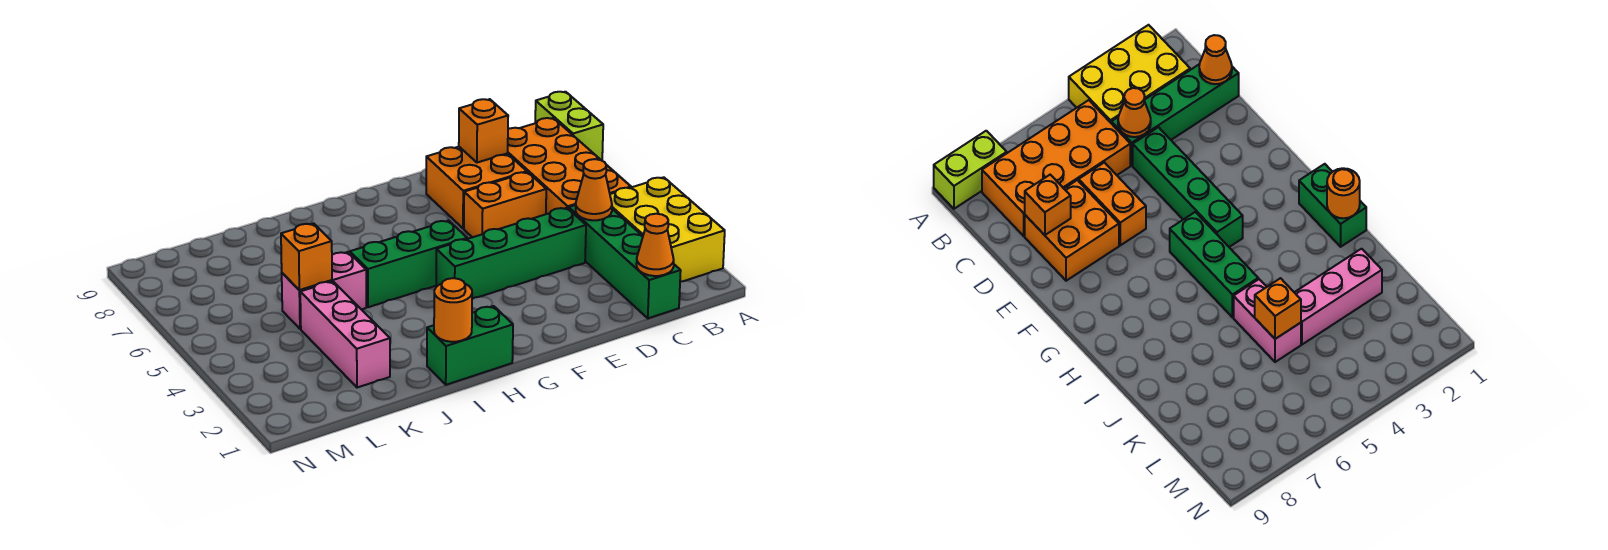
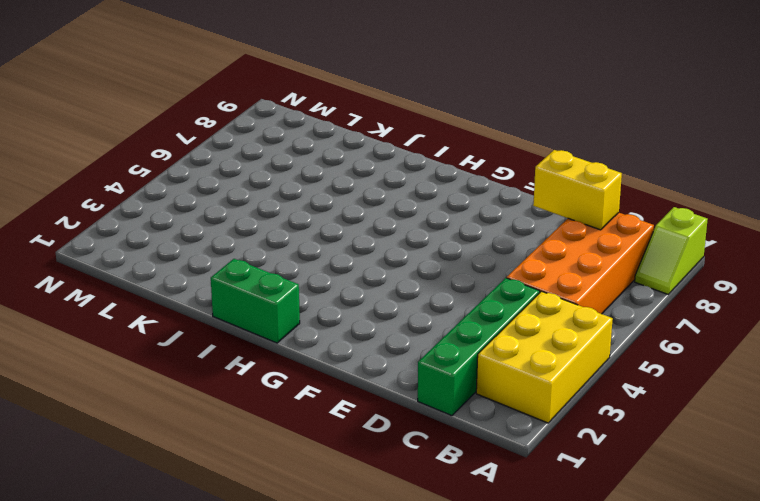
lime 1x2 slope [635,207,708,294] -> lime 1x2 brick [535,92,603,161]
yellow 1x2 brick [533,150,622,230] -> orange 1x1 brick [459,99,508,163]
none -> green 1x4 brick [436,208,586,299]
none -> orange 1x2 brick [464,172,546,237]
none -> orange 2x2 brick [426,147,527,228]

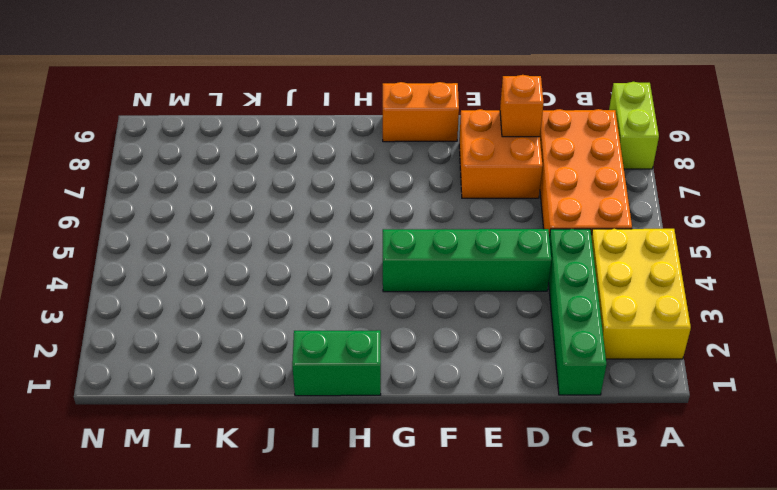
orange 1x2 brick [383,82,459,142] -> orange 1x2 brick moved to [464,172,546,237]
none -> green 1x3 brick [350,220,467,307]
none -> pink 1x2 brick [282,252,366,329]
none -> pink 1x3 brick [300,281,390,388]

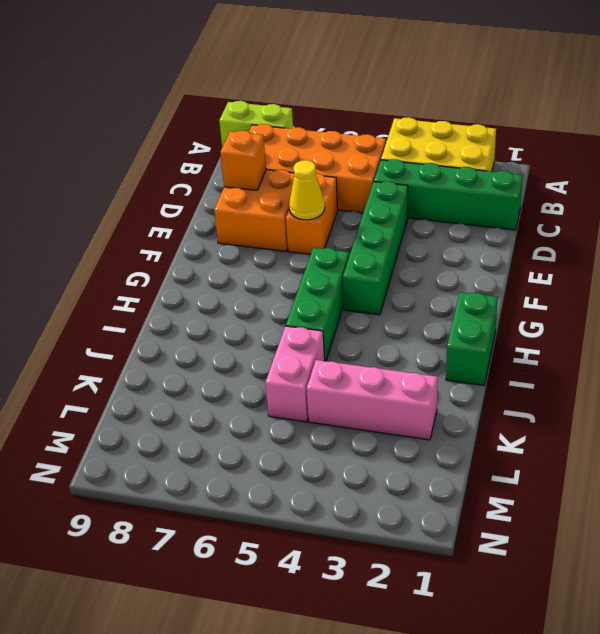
yellow 1x1 cone [289,160,325,220] -> none
none -> orange 1x1 cone [636,214,674,276]
none -> orange 1x1 cone [576,159,612,220]
none -> orange 1x1 round brick [434,278,472,342]

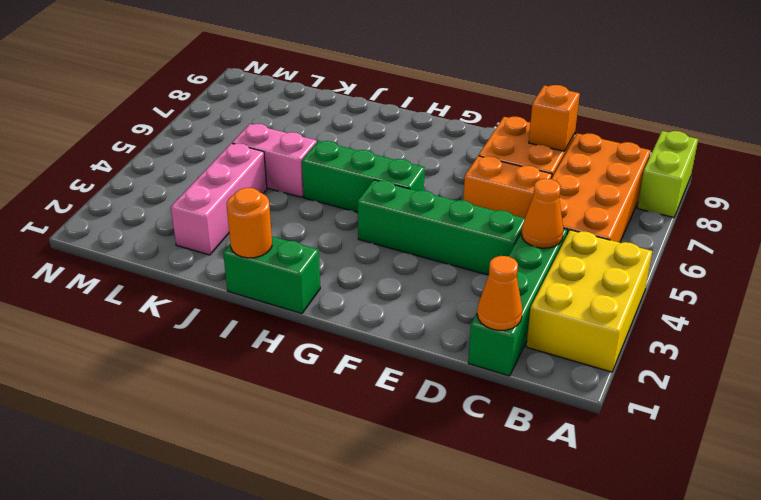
none -> orange 1x1 brick [281,223,332,290]

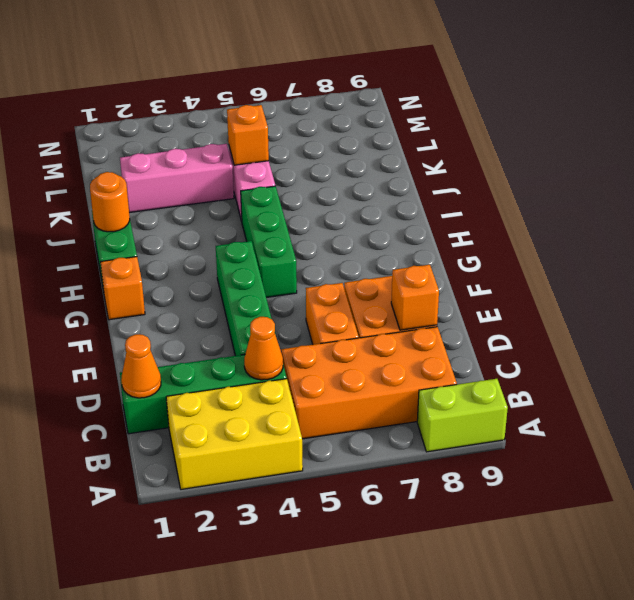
orange 1x1 brick [101,257,145,320] -> none

